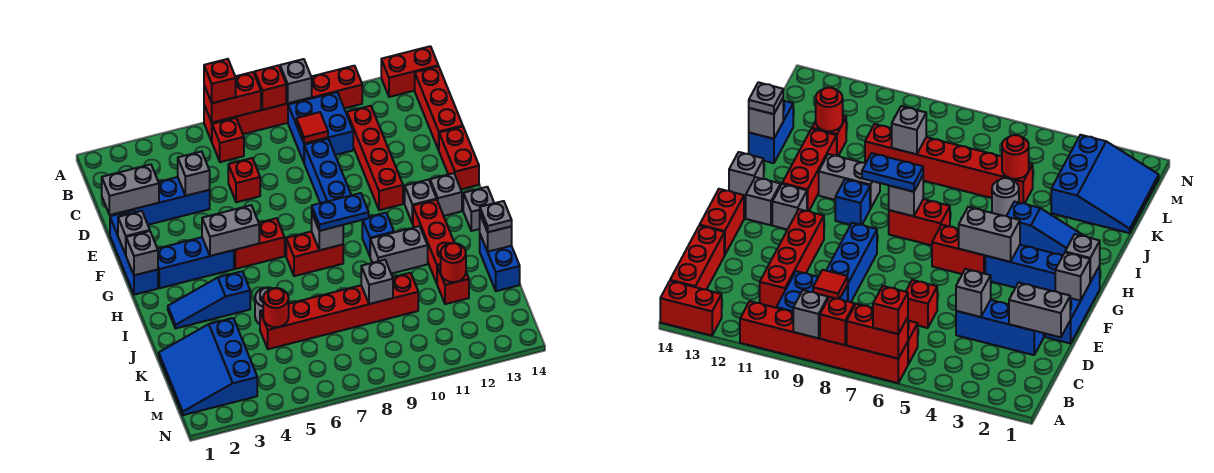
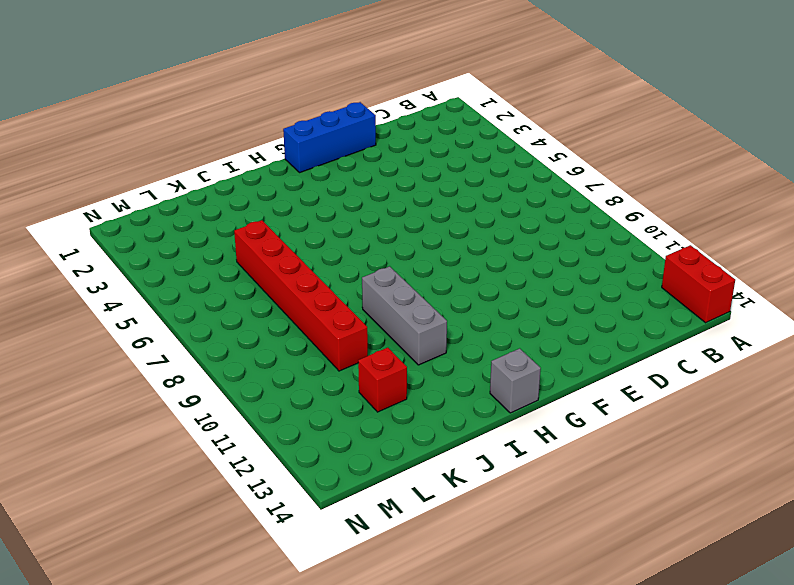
grey 1x3 brick [362,266,447,365] -> grey 1x2 brick [370,226,428,274]
none -> red 1x6 brick [204,66,362,141]
none -> red 1x1 brick [212,118,244,162]
none -> blue 2x2 brick [288,92,353,162]
none -> red 1x3 brick [415,66,463,150]

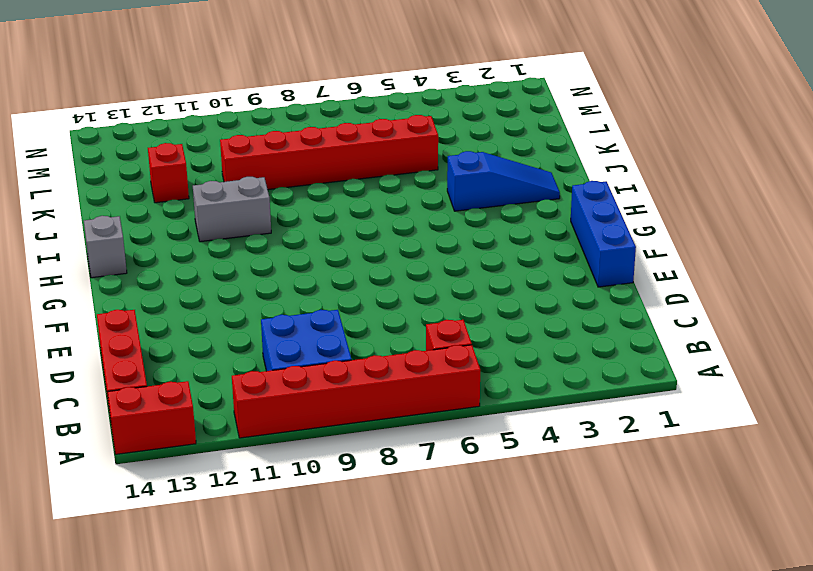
none -> red 1x4 brick [347,106,403,210]
none -> blue 1x3 brick [128,177,210,225]
none -> red 1x1 brick [228,158,260,202]
none -> blue 1x3 brick [304,139,351,203]

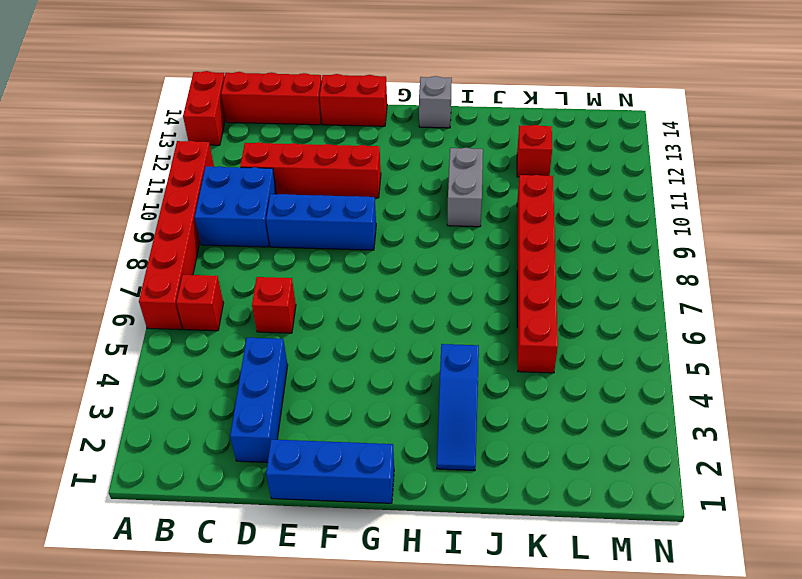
none -> blue 1x3 brick [158,237,234,288]
none -> red 1x2 brick [234,218,285,269]
none -> grey 1x1 brick [405,180,437,224]
none -> grey 1x1 brick [430,173,462,216]

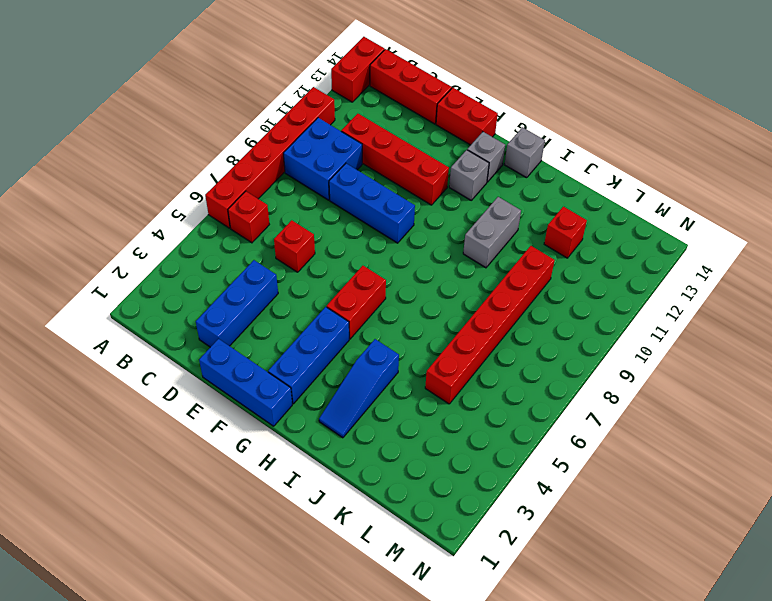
none -> red 1x2 brick [286,231,343,276]
none -> blue 1x1 brick [362,213,394,256]
none -> red 1x3 brick [413,200,455,283]
none -> grey 1x1 round brick [255,287,272,324]

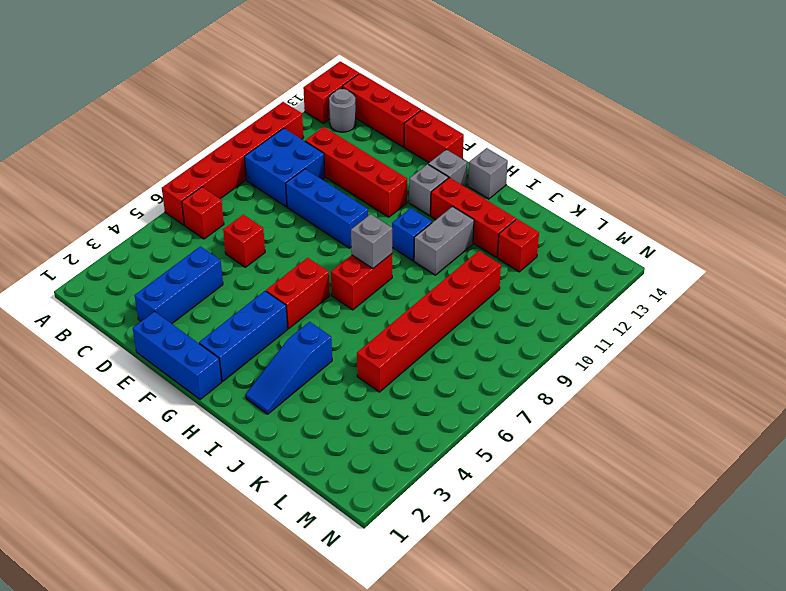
grey 1x1 round brick [329,89,356,132] -> grey 1x1 round brick moved to [255,287,272,324]
none -> blue 1x2 brick [480,235,520,291]
none -> blue 3x3 slope [159,318,257,415]
none -> red 1x2 brick [204,72,261,123]
none -> red 1x1 brick [255,65,286,110]

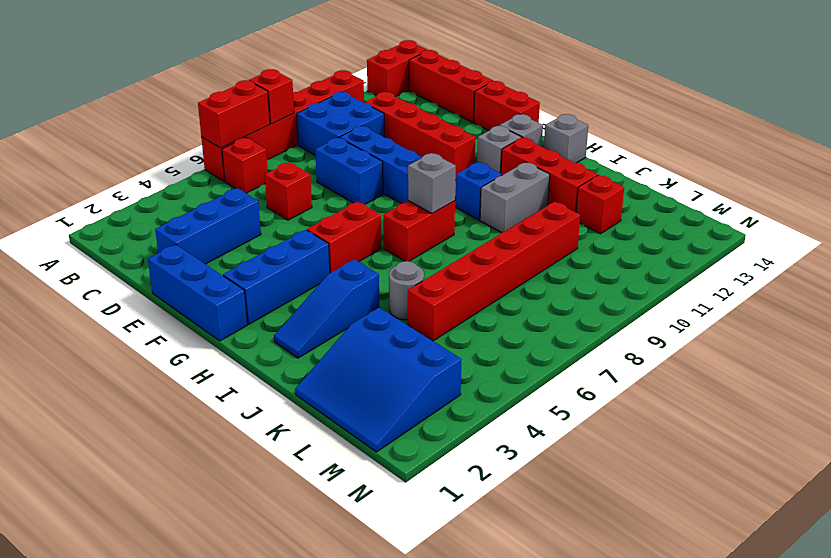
blue 1x2 brick [315,137,383,204] -> blue 1x2 brick moved to [480,235,520,291]
none -> grey 1x1 brick [280,59,312,103]
none -> red 1x1 tile [296,112,328,143]
none -> grey 1x2 brick [102,164,159,215]
none -> grey 1x1 brick [178,151,210,196]

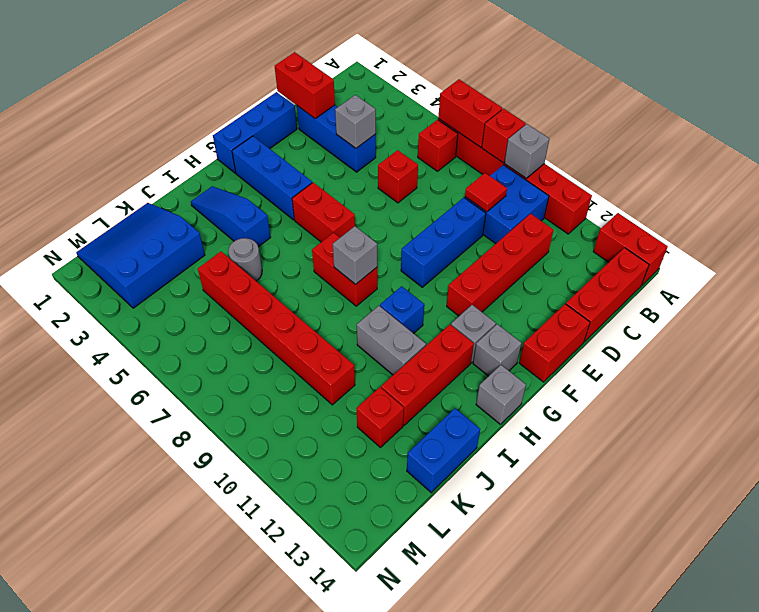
red 1x2 brick [275,52,335,118] -> grey 1x2 brick [102,164,159,215]
none -> grey 1x1 brick [118,211,150,255]
none -> grey 1x1 brick [126,231,158,275]
none -> grey 1x2 brick [202,205,259,256]
none -> grey 1x1 brick [480,215,512,252]

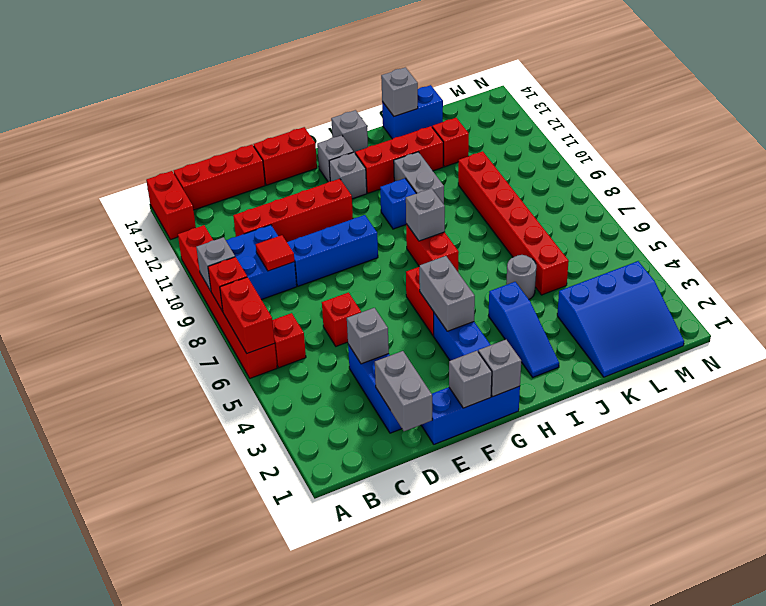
none -> red 1x1 round brick [263,288,289,327]
none -> grey 1x1 brick [361,260,393,304]
none -> red 1x1 round brick [441,243,466,282]
none -> red 1x1 brick [204,59,236,103]

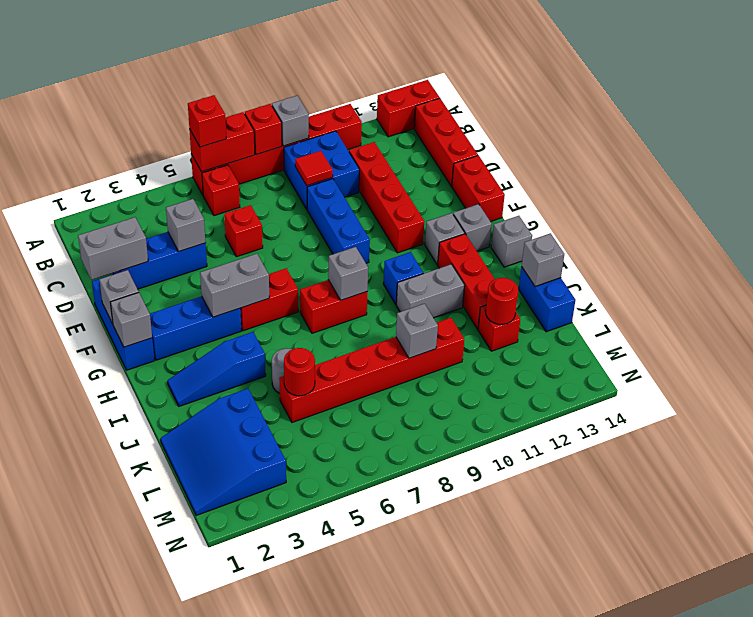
none -> blue 1x2 plate [312,193,369,231]
none -> grey 1x1 plate [480,201,512,232]

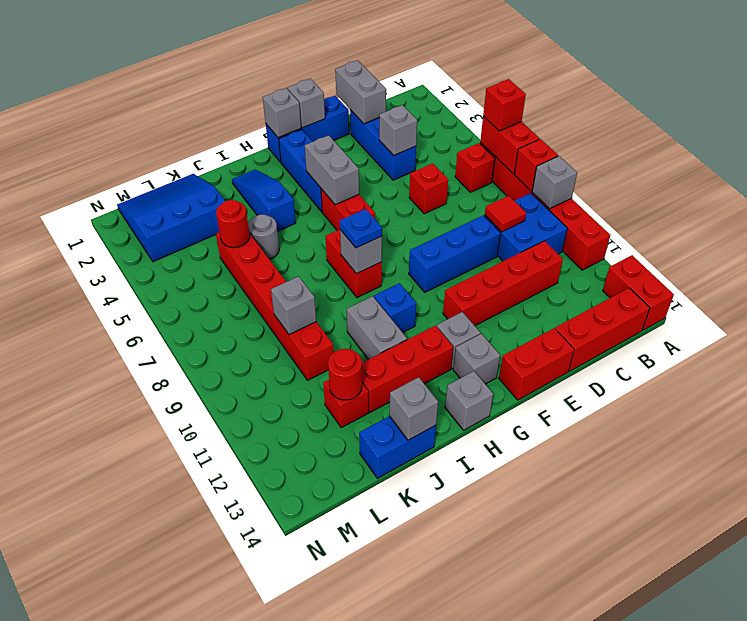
blue 1x1 plate [340,209,382,248] -> blue 1x2 plate [312,193,369,231]
none -> grey 1x1 plate [480,201,512,232]

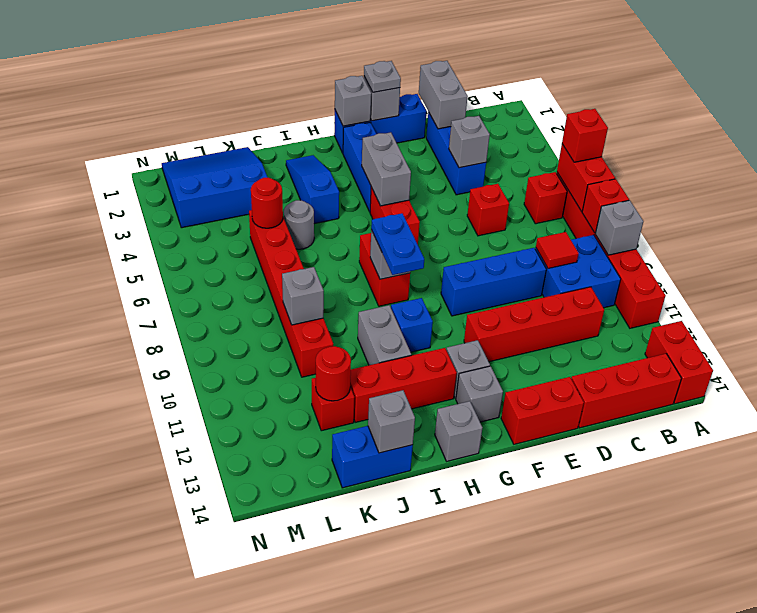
grey 1x1 plate [364,61,401,92] -> grey 1x1 plate moved to [480,201,512,232]

